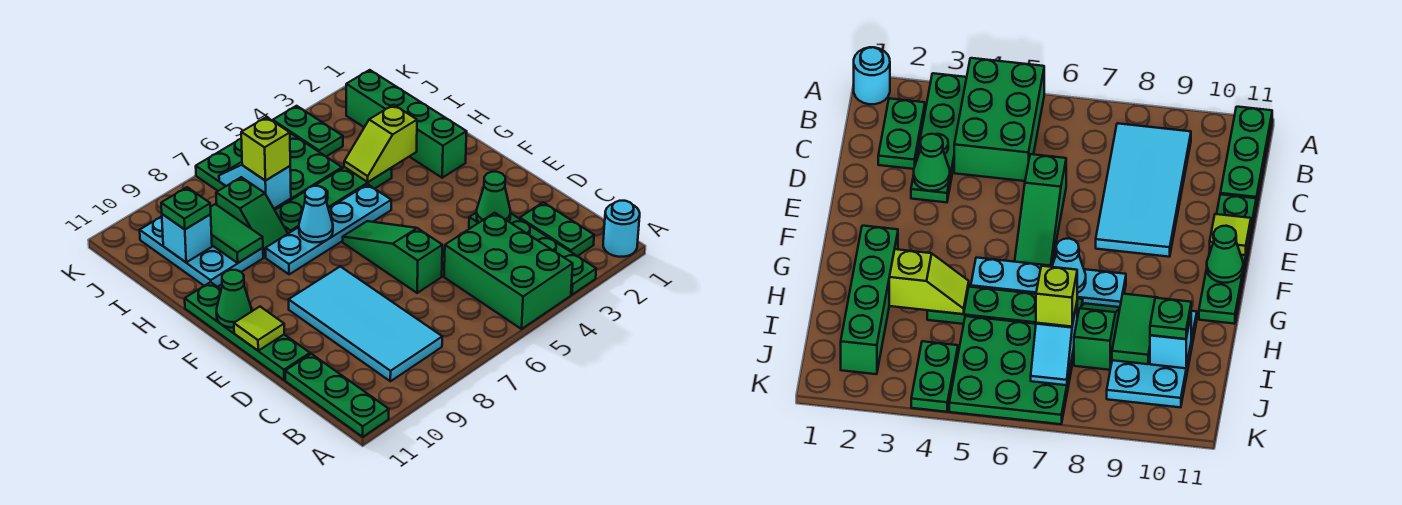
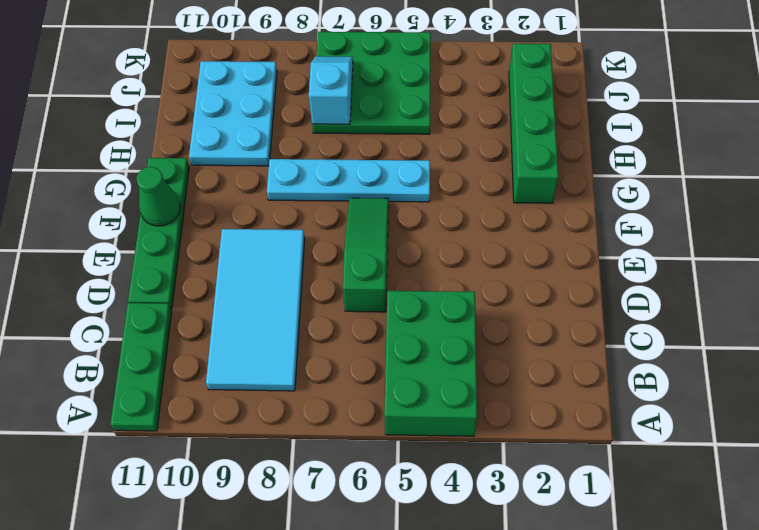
none -> cyan 1x1 round brick [603,201,640,257]
none -> green 1x4 plate [469,212,596,295]
none -> green 1x2 plate [519,202,594,256]

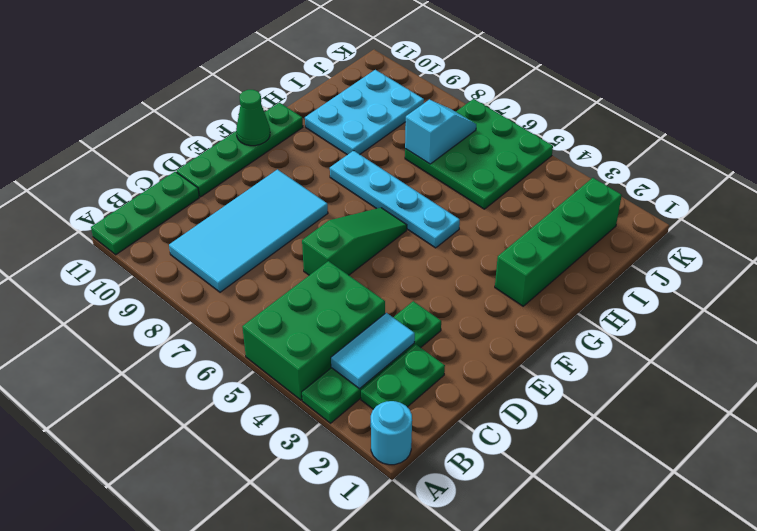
cyan 1x2 tile [331,313,415,389] -> none
none -> green 1x4 plate [275,167,392,233]
none -> green 1x2 slope [216,177,288,257]
none -> green 1x2 plate [273,106,343,156]

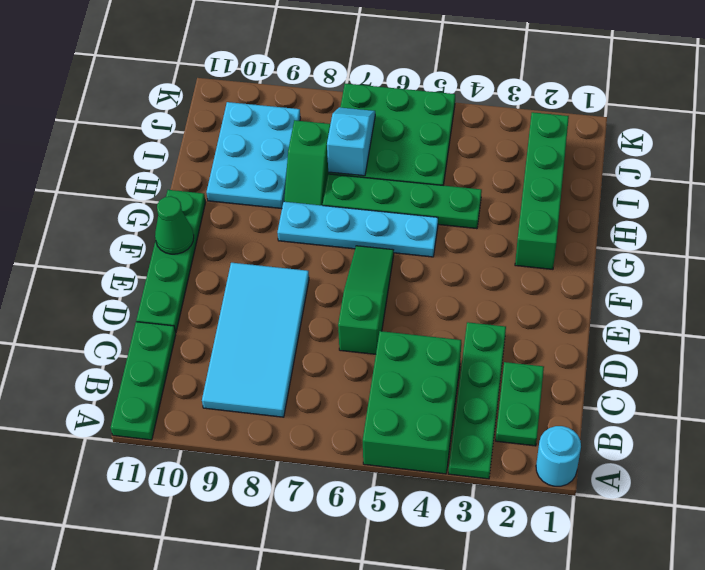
none -> green 1x2 plate [273,106,343,156]
none -> green 1x1 cone [477,172,510,222]
none -> lime 1x1 tile [234,307,284,351]

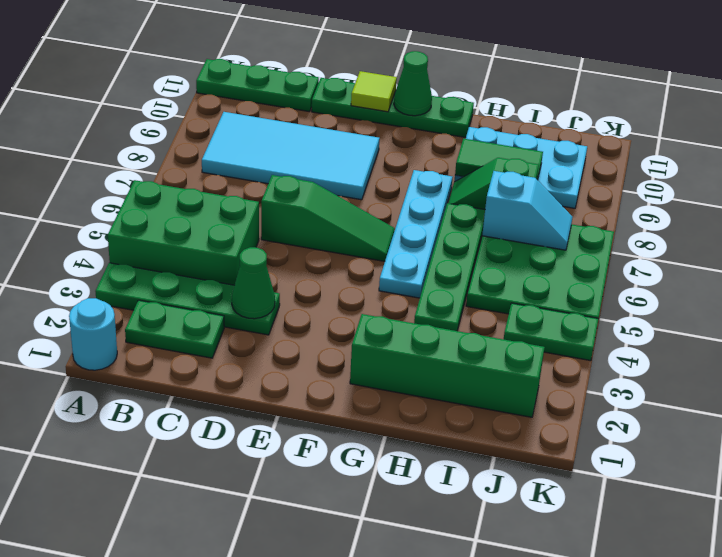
none -> cyan 1x1 cone [299,186,333,242]
none -> lime 1x2 slope [344,105,417,182]
none -> cyan 1x1 brick [162,214,212,262]

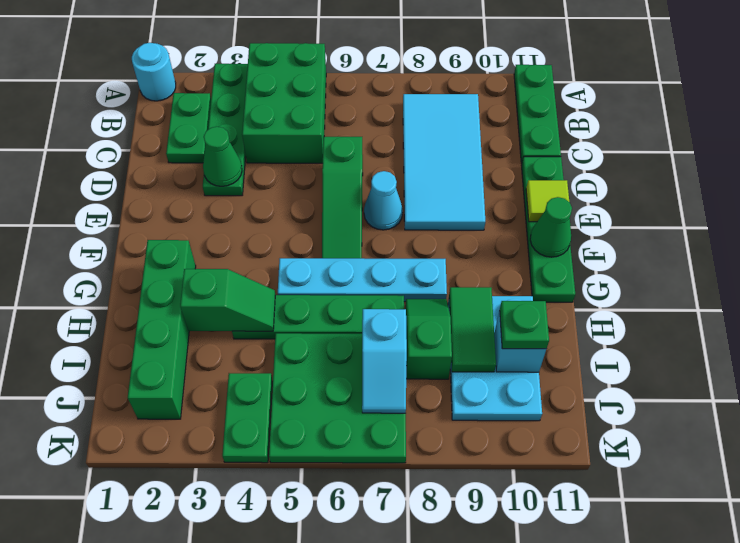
cyan 1x1 cone [364,171,403,230] -> cyan 1x1 cone moved to [299,186,333,242]
green 1x2 slope [180,269,275,331] -> lime 1x2 slope [344,105,417,182]
none -> lime 1x1 brick [241,117,290,181]

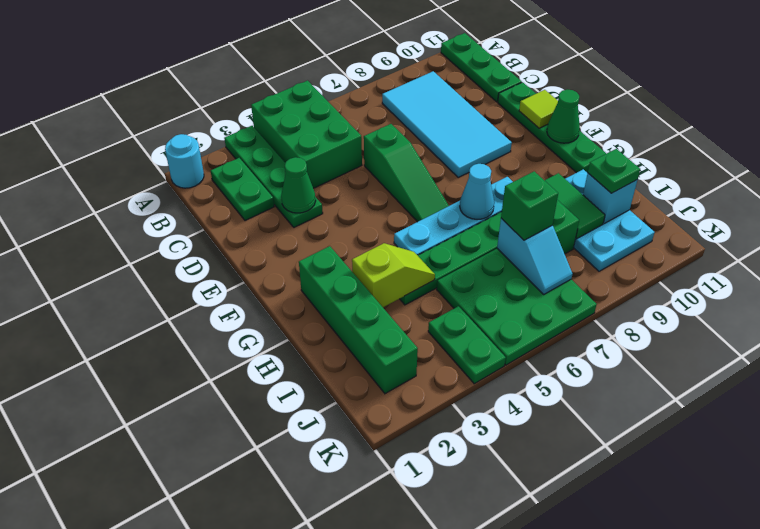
green 1x1 brick [501,171,558,240] -> lime 1x1 brick [241,117,290,181]

